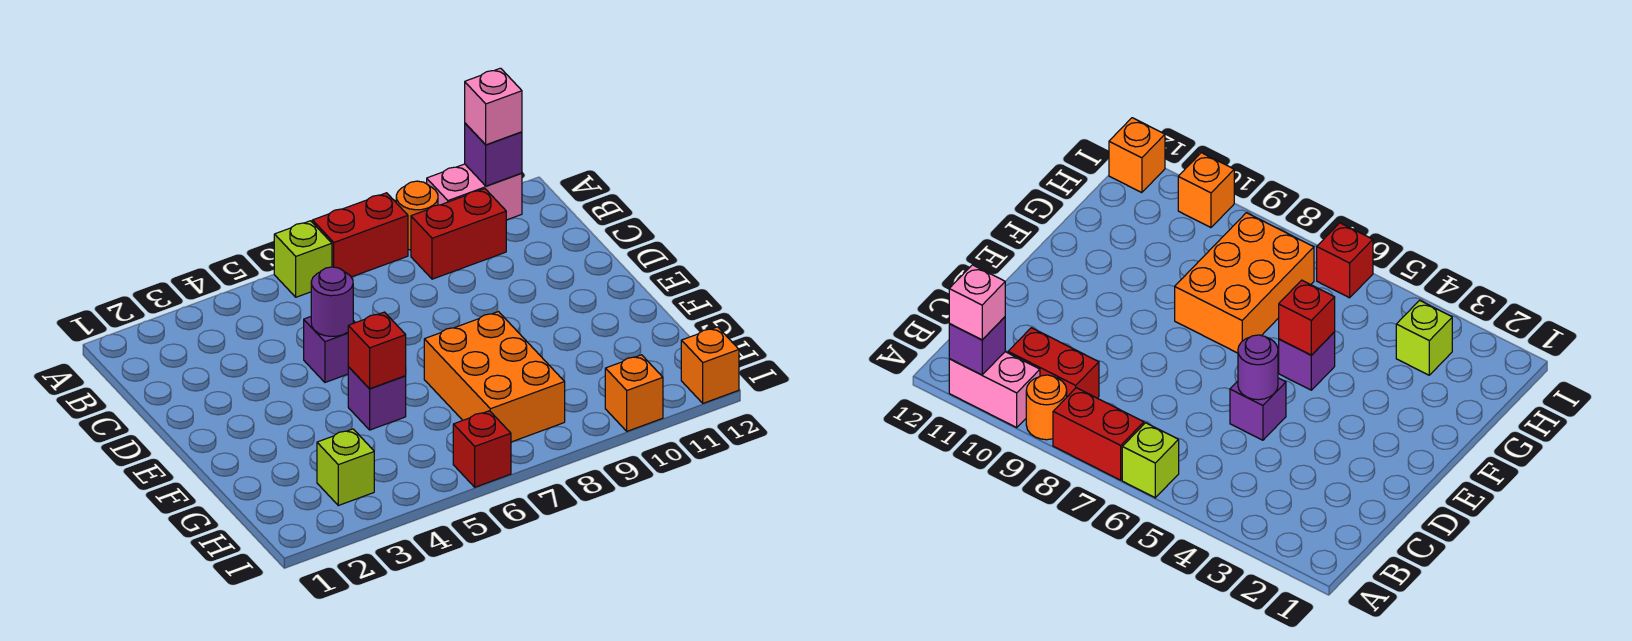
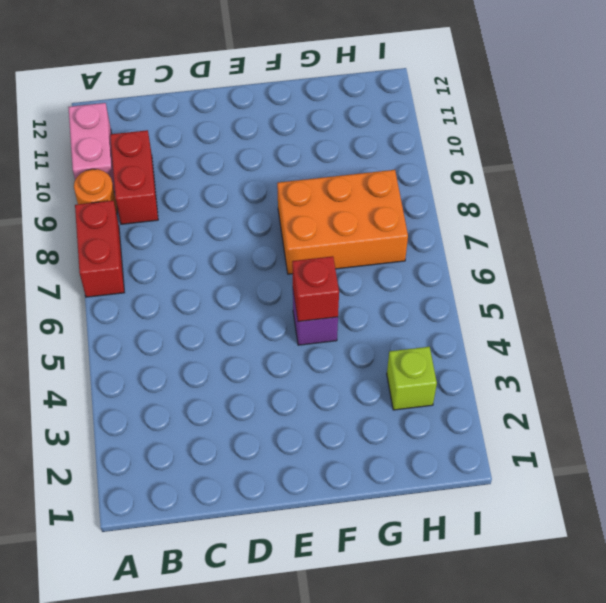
none -> lime 1x1 brick [274,221,332,297]
none -> purple 1x1 brick [304,317,355,382]
none -> red 1x1 brick [453,411,511,487]

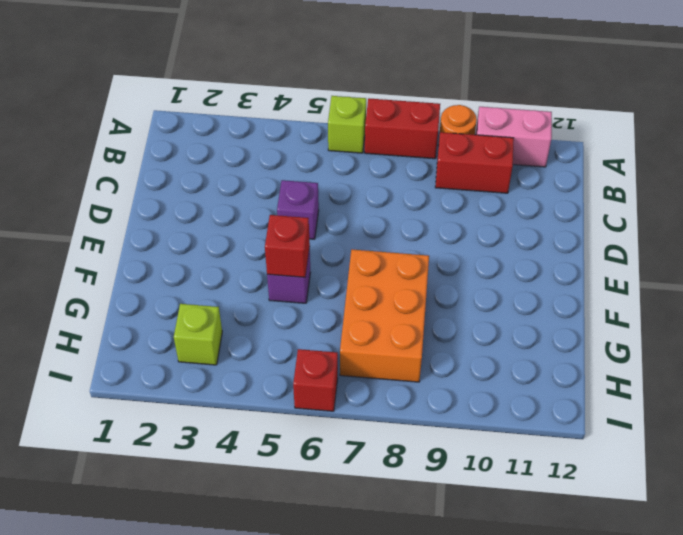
none -> orange 1x1 brick [605,355,663,431]
none -> orange 1x1 brick [681,327,739,403]
none -> purple 1x1 brick [465,123,522,186]

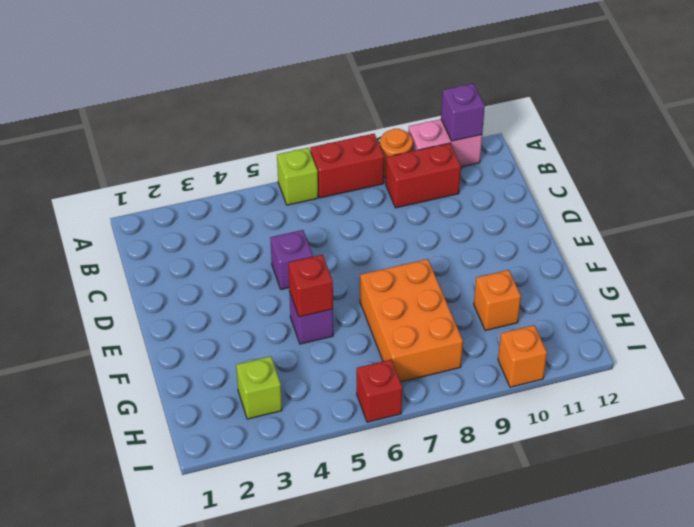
orange 1x1 brick [474,270,521,331] -> orange 1x1 brick moved to [681,327,739,403]
none -> purple 1x1 round brick [311,267,353,336]
none -> pink 1x1 brick [465,68,522,145]

